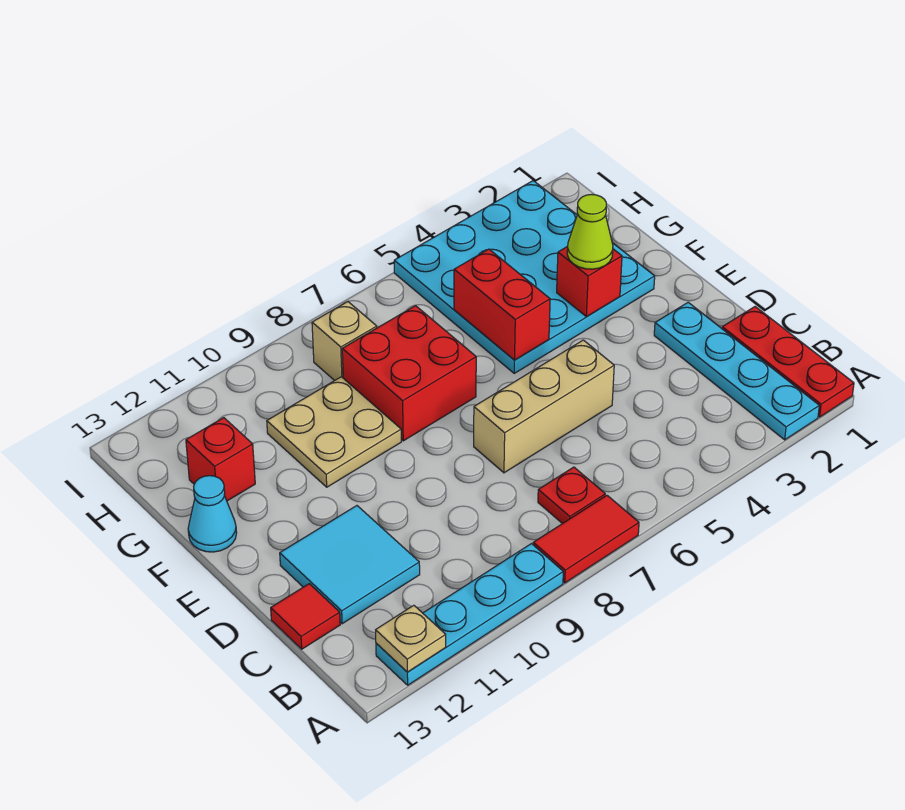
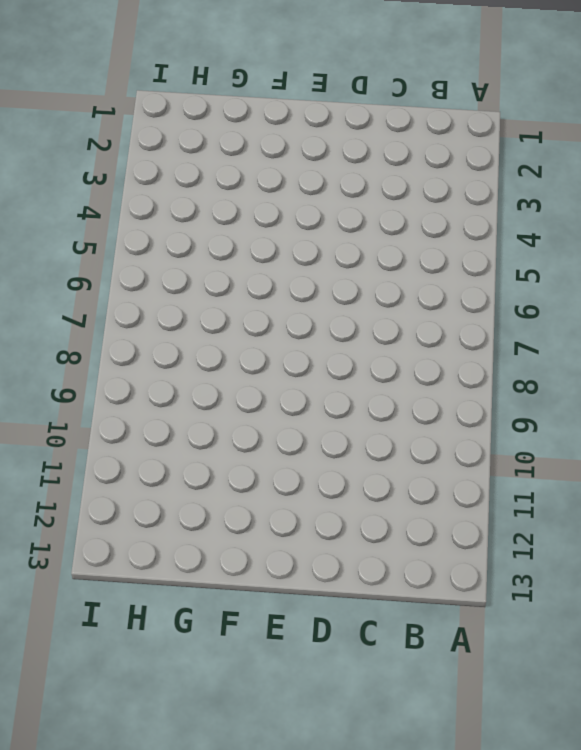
none -> red 1x3 plate [722,307,854,417]
none -> cyan 1x4 plate [654,302,819,440]
none -> red 1x2 tile [533,495,639,583]

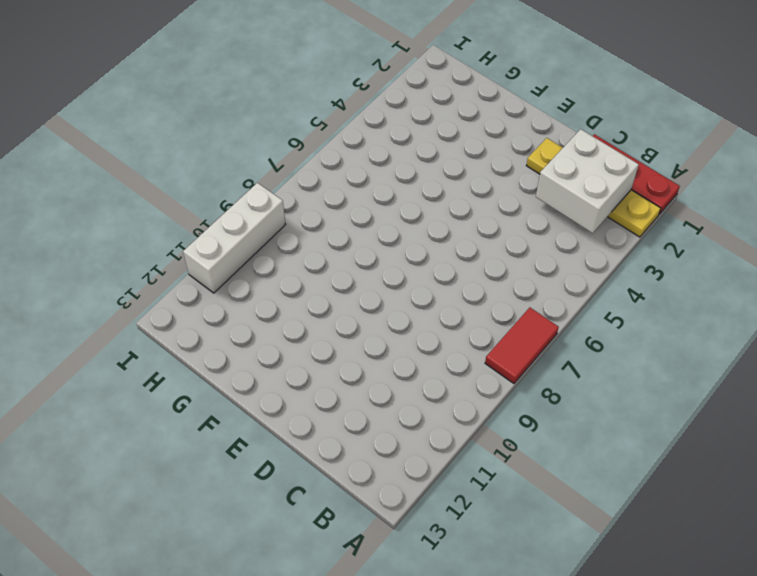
yellow 1x4 plate [526,138,661,237] -> cyan 1x4 plate [654,302,819,440]
white 2x2 brick [536,129,639,233] -> none
white 1x3 brick [183,183,286,293] -> none
none -> cyan 1x4 plate [376,544,563,685]
none -> red 1x1 plate [538,467,605,524]
none -> cyan 2x2 tile [280,506,420,624]

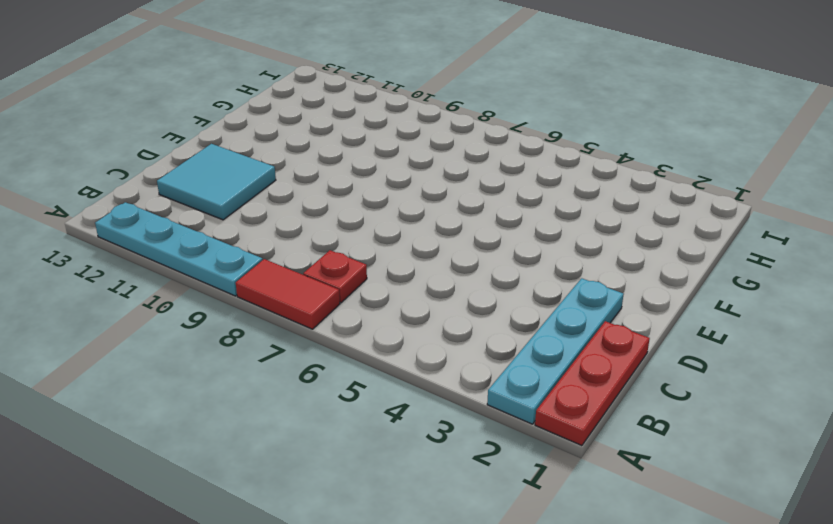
none -> red 1x1 tile [271,584,340,649]
none -> tan 1x3 brick [474,340,614,473]
none -> cyan 4x4 plate [394,181,655,373]

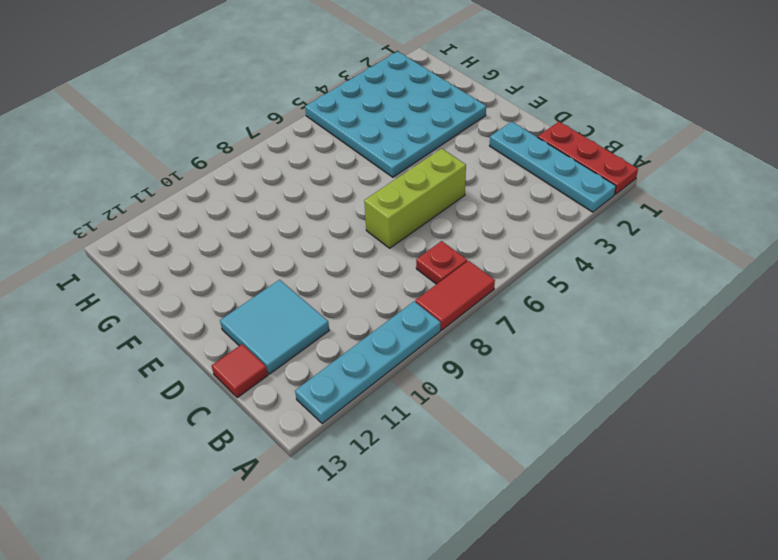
lime 1x3 brick [364,149,466,248] -> tan 1x3 brick [474,340,614,473]
none -> red 2x2 brick [342,306,476,441]
none -> tan 2x2 plate [267,377,401,487]
none -> cyan 1x1 cone [188,476,237,552]

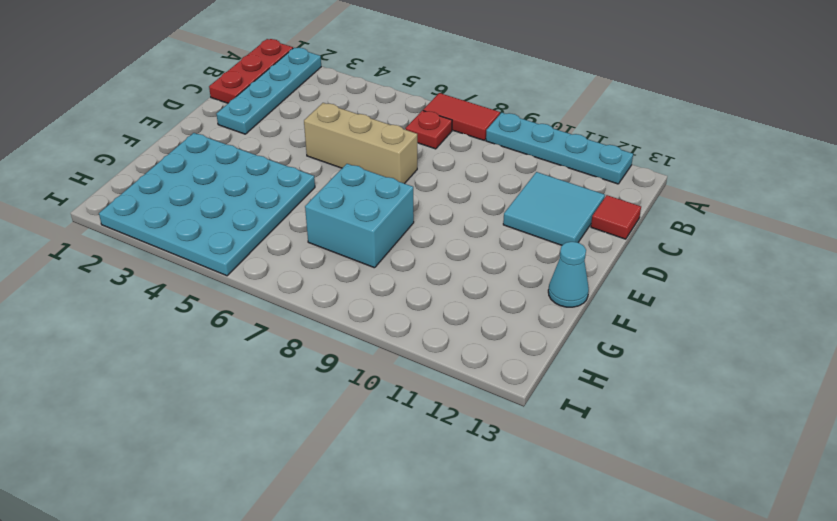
cyan 2x2 brick [305,164,414,268] -> red 2x2 brick [342,306,476,441]
none -> tan 2x2 plate [267,377,401,487]
none -> red 1x1 brick [186,418,255,501]
none -> tan 1x1 brick [312,302,377,381]

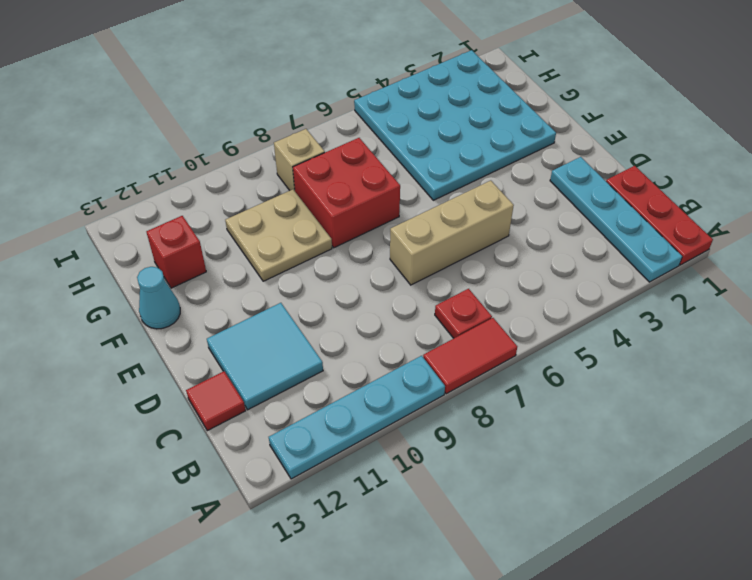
none -> tan 1x1 plate [376,605,446,672]
none -> red 1x1 brick [557,246,622,317]
none -> red 1x2 brick [454,249,550,360]

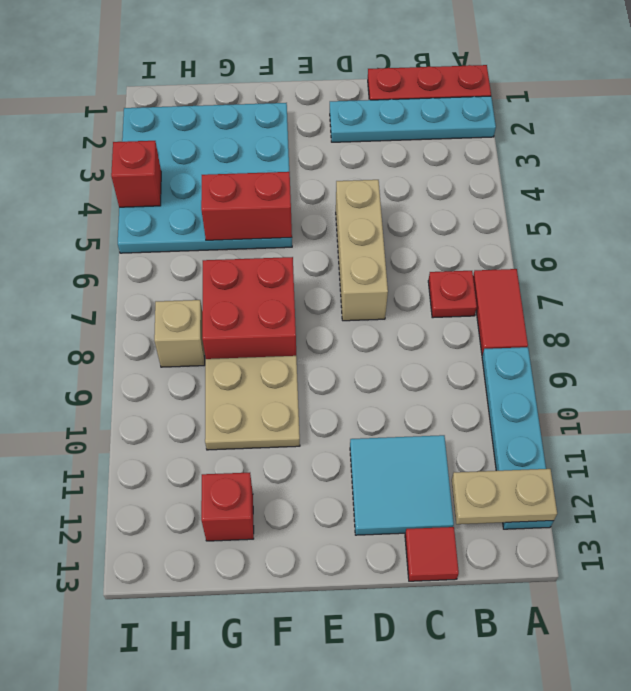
tan 1x2 plate [452,469,557,524] -> tan 1x1 plate [376,605,446,672]
red 1x1 brick [111,141,161,207] -> red 1x1 brick moved to [557,246,622,317]
none -> cyan 1x1 cone [188,476,237,552]
none -> lime 1x1 cone [567,194,613,269]

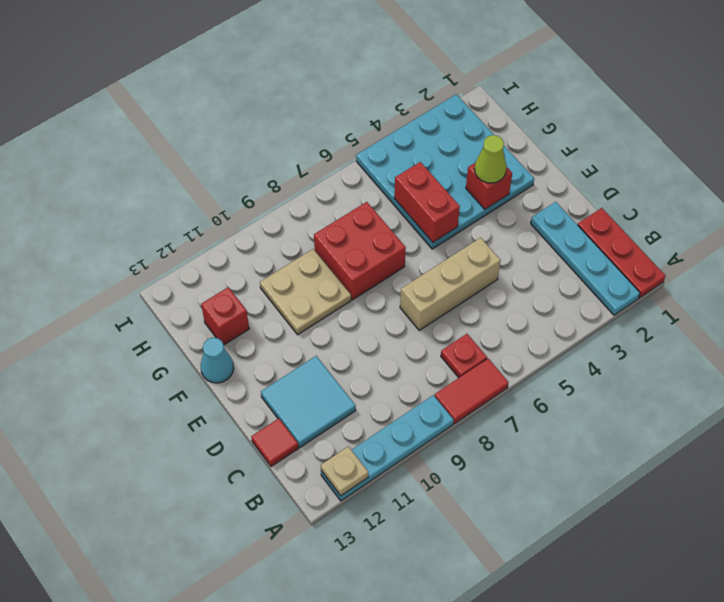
none -> tan 1x1 brick [312,302,377,381]

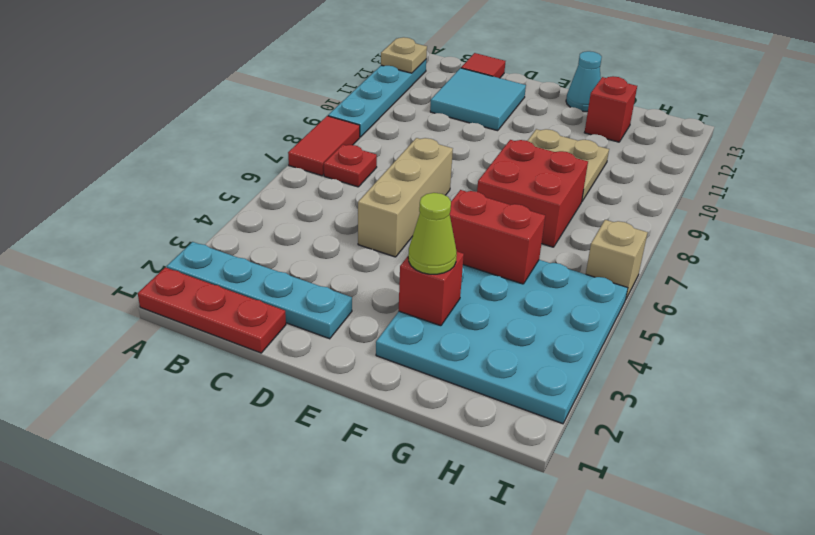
tan 1x1 brick [586,220,648,299] -> tan 1x1 brick moved to [312,302,377,381]

